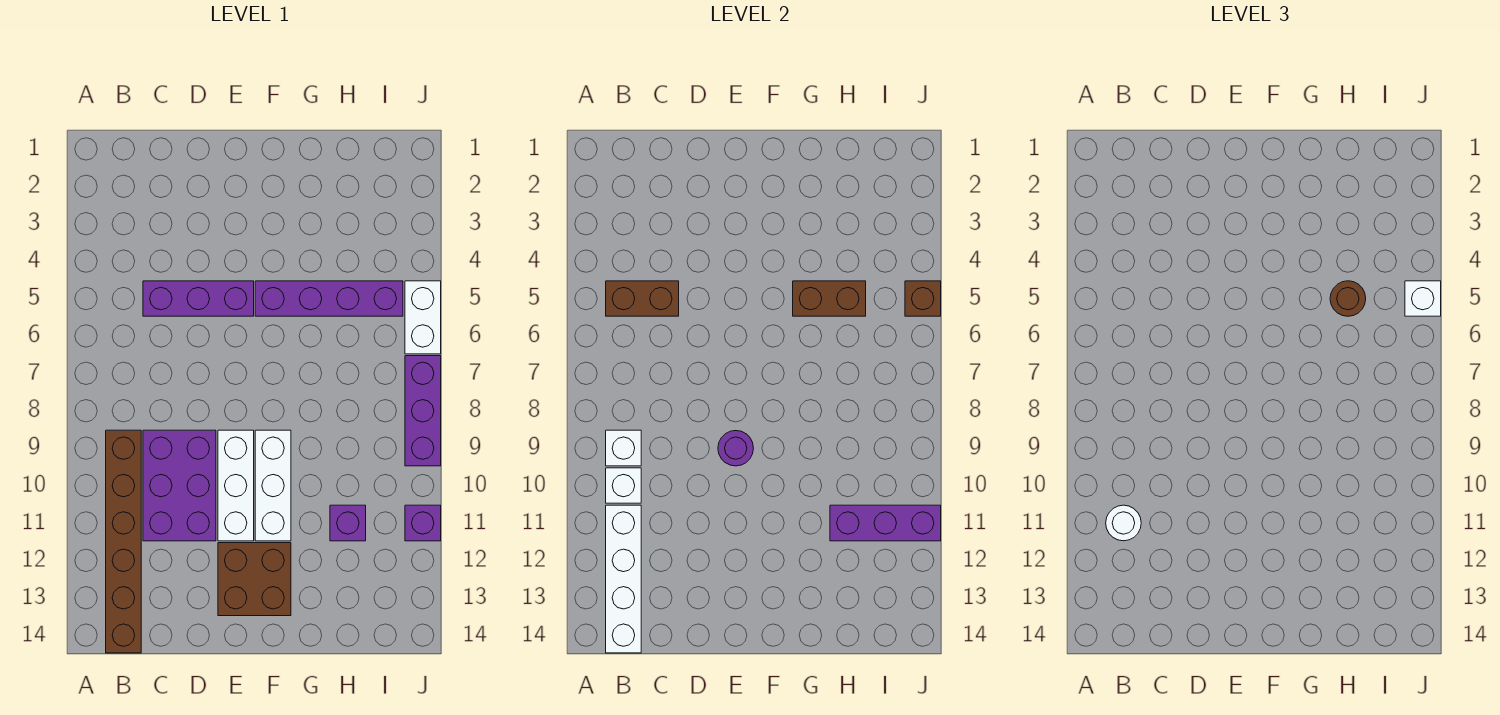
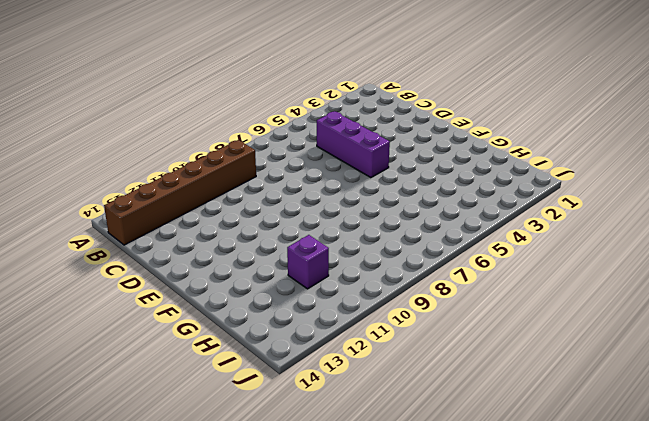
none -> purple 2x3 brick [143,430,216,541]
none -> white 1x3 brick [218,430,254,541]
none -> brown 2x2 brick [218,543,291,616]

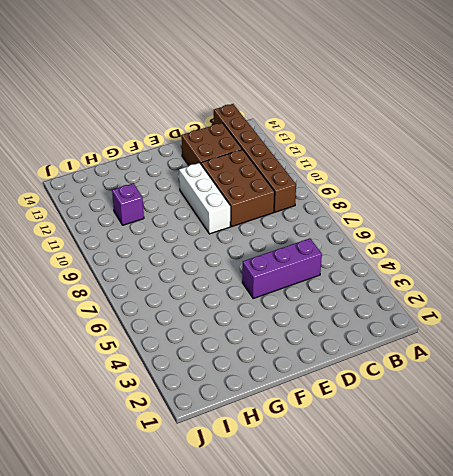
brown 2x3 brick [201,150,275,227] -> purple 2x3 brick [143,430,216,541]
brown 2x2 brick [181,123,242,165] -> brown 2x2 brick moved to [218,543,291,616]
none -> purple 1x4 brick [255,281,403,316]
none -> white 1x3 brick [255,430,291,541]
none -> white 1x2 brick [405,281,441,354]

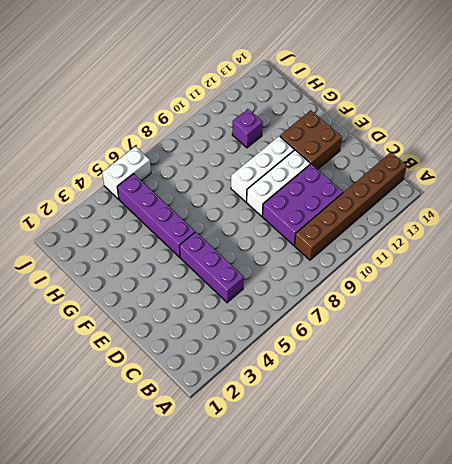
none -> purple 1x3 brick [405,356,441,466]
none -> purple 1x1 brick [405,505,441,541]
none -> brown 1x2 brick [606,281,679,316]

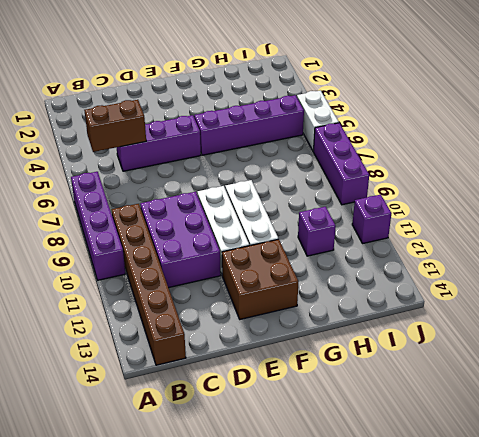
purple 1x4 brick [71,172,125,280] -> none
none -> white 1x1 brick [606,430,641,466]
none -> white 1x1 brick [606,468,641,503]
none -> white 1x4 brick [606,505,641,653]

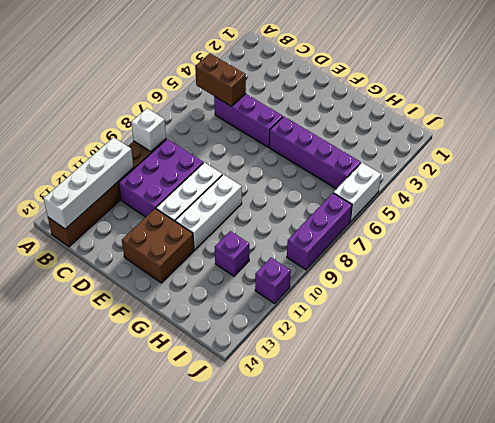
none -> white 1x1 brick [606,468,641,503]
none -> purple 1x1 round brick [718,431,754,466]
none -> brown 1x2 brick [793,281,866,316]

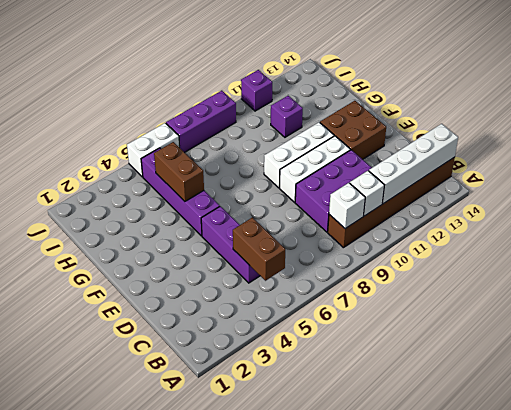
none -> purple 1x1 round brick [718,431,754,466]
none -> purple 1x3 brick [830,505,941,541]
none -> brown 1x1 brick [905,281,941,316]

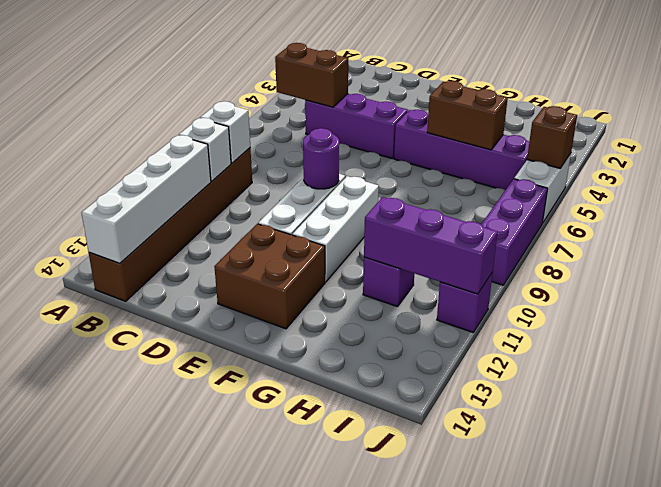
none -> purple 2x3 brick [143,430,216,541]
none -> white 1x1 round brick [1106,505,1141,541]
none -> brown 1x1 round brick [1330,281,1366,316]

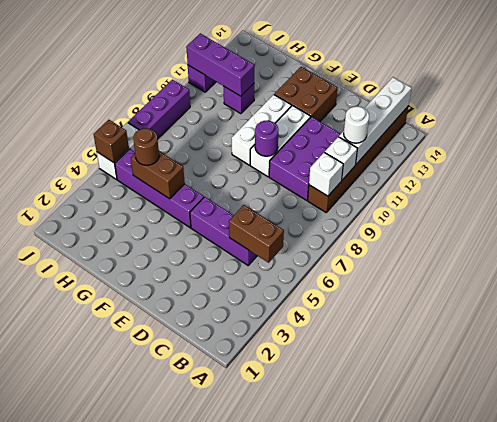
none -> white 1x1 brick [1405,281,1441,316]

